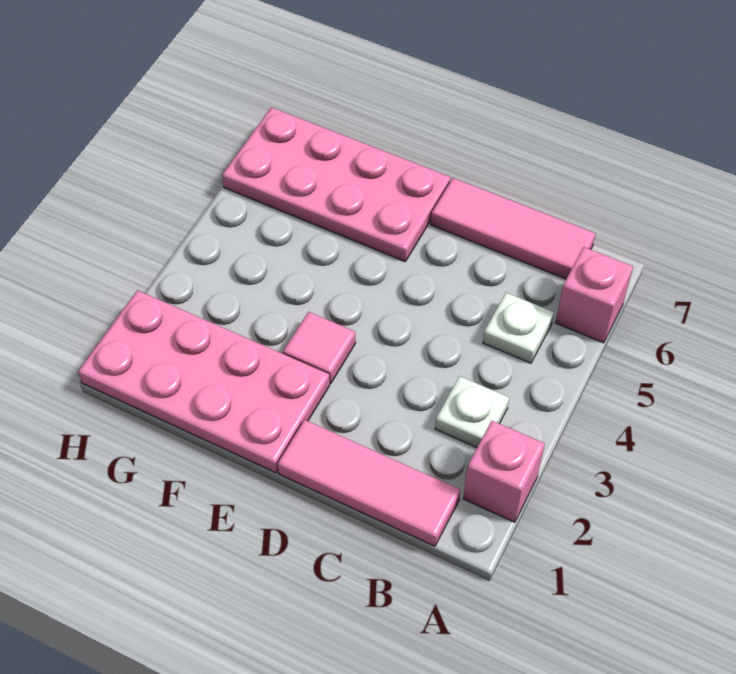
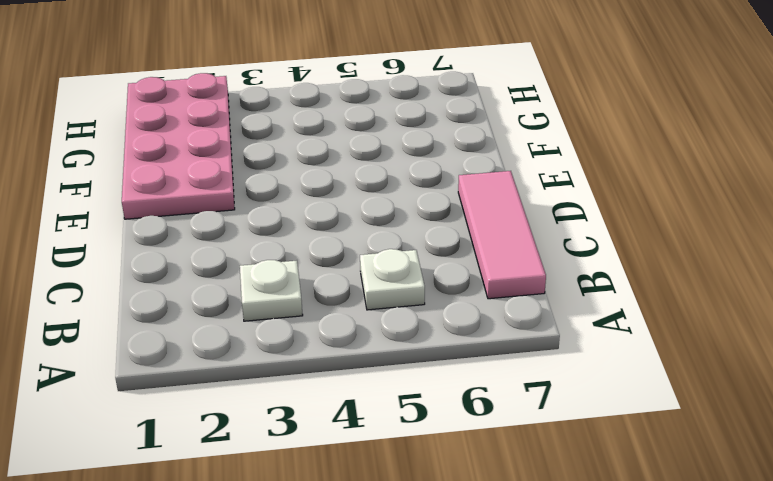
none -> pink 1x1 brick [463,421,545,522]
none -> pink 1x1 brick [555,247,633,343]

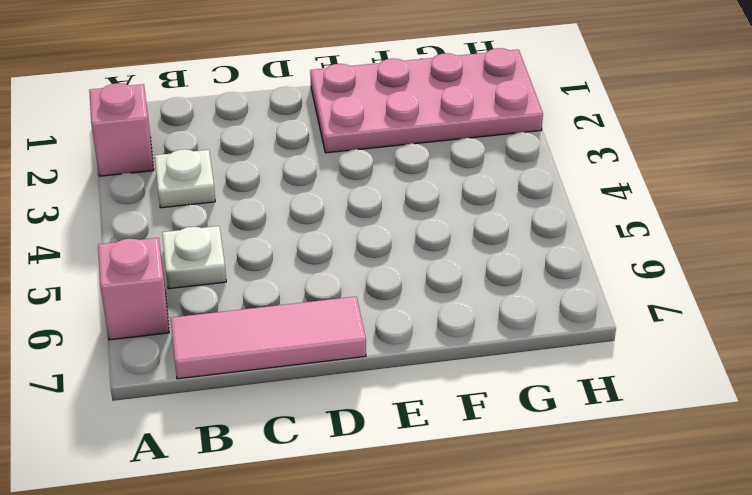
none -> pink 1x3 tile [278,420,461,546]
none -> pink 1x1 tile [283,312,356,383]

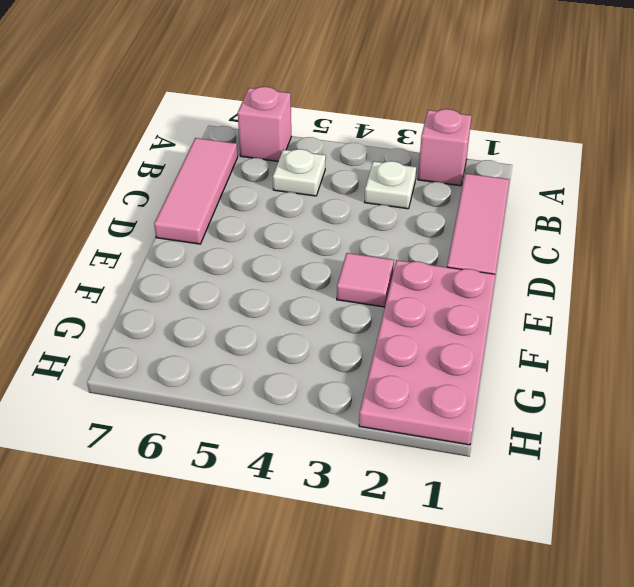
none -> pink 2x4 plate [222,107,451,261]

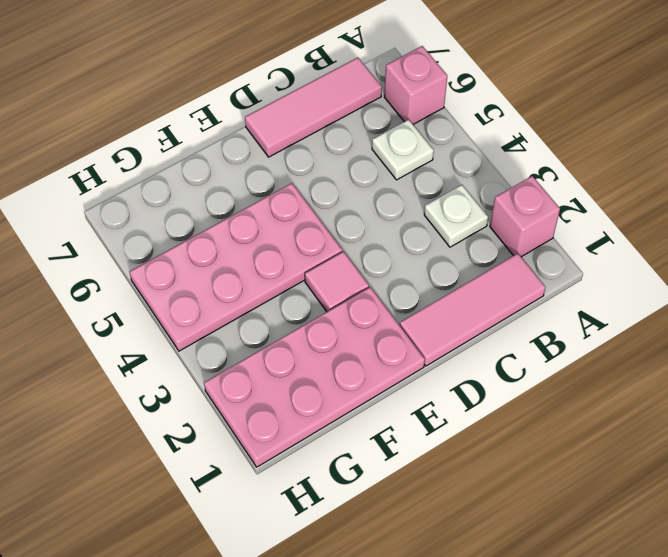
pink 2x4 plate [130,183,342,351] -> pink 2x4 plate moved to [222,107,451,261]

